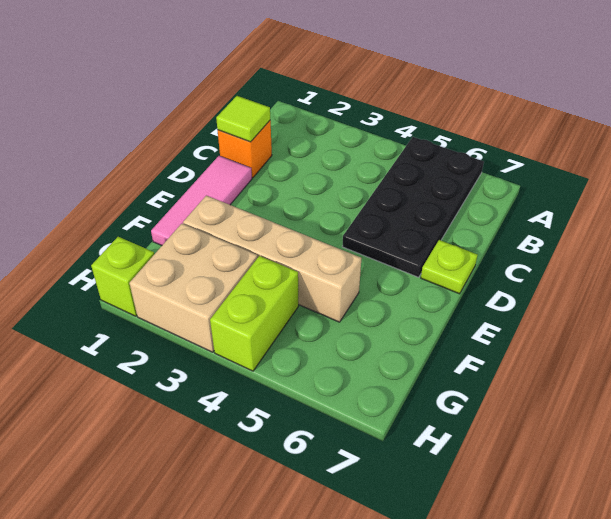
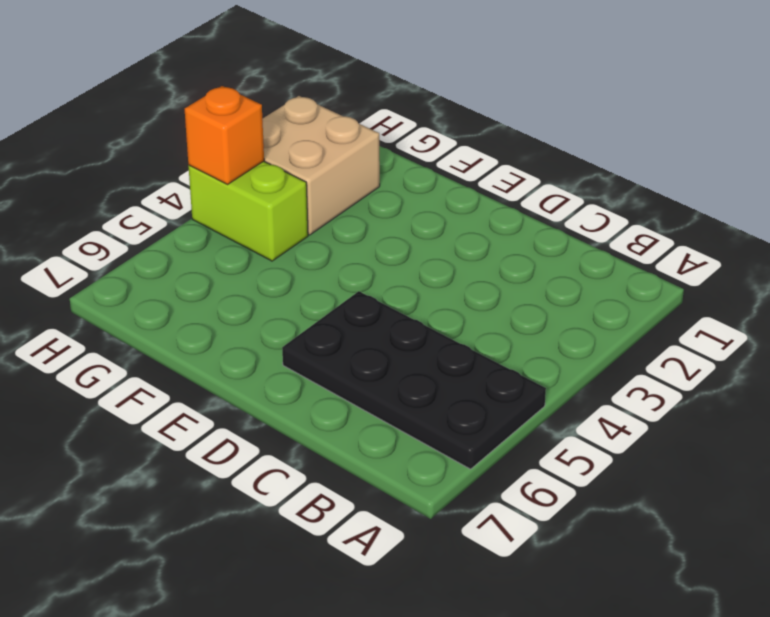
orange 1x1 brick [185,86,264,184] -> orange 1x1 brick moved to [218,121,272,178]
none -> pink 1x3 tile [151,156,252,245]
none -> lime 1x1 plate [421,240,477,294]

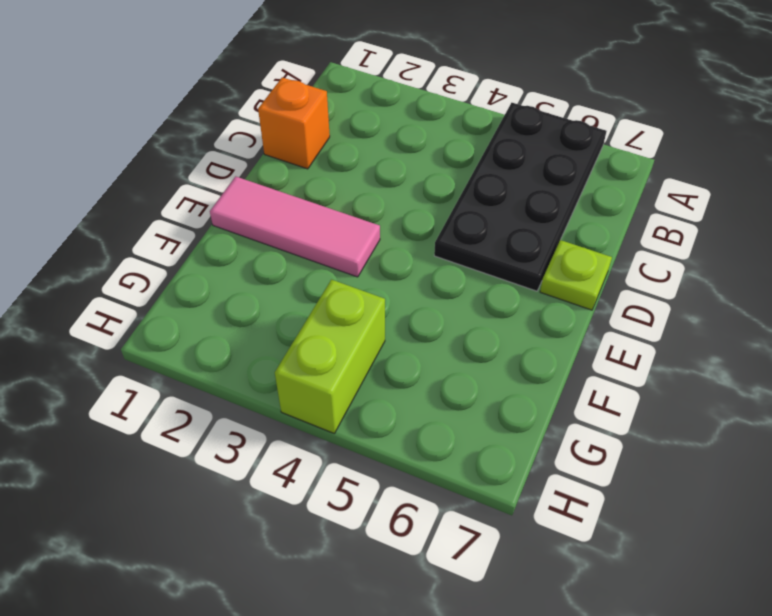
pink 1x3 tile [210,176,380,277] -> pink 1x3 tile turned to [151,156,252,245]
none -> tan 1x4 brick [183,196,361,322]
none -> tan 2x2 brick [129,224,258,352]

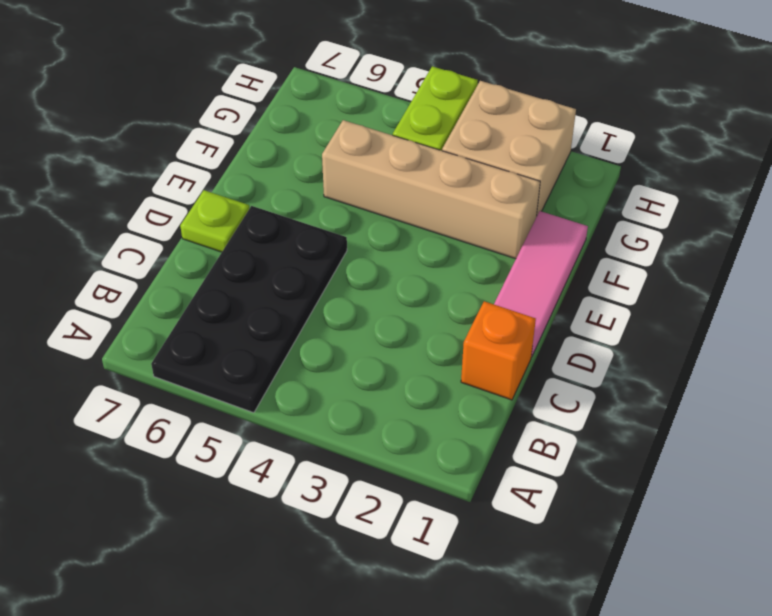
none -> lime 1x1 brick [91,237,154,316]
none -> lime 1x1 tile [216,96,270,142]

